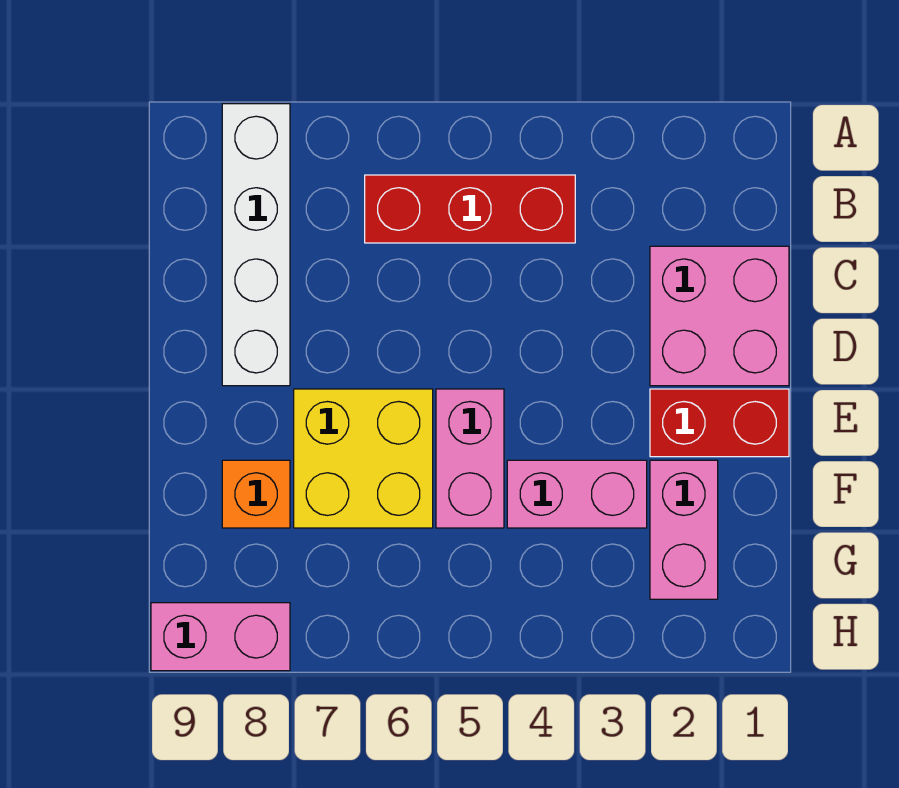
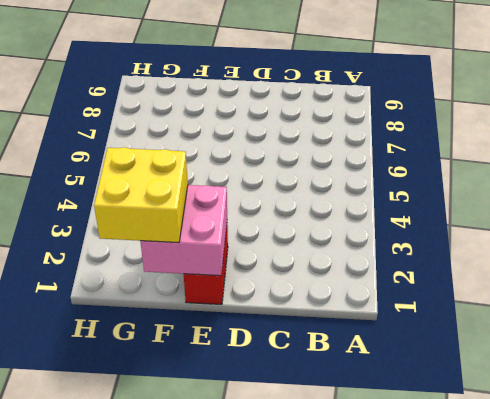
pink 2x2 brick [140,185,227,276] -> pink 2x2 brick moved to [650,246,789,386]
yellow 2x2 brick [94,147,188,243] -> yellow 2x2 brick moved to [294,389,433,528]
none -> white 1x4 brick [222,104,290,386]
none -> red 1x3 brick [365,175,575,243]

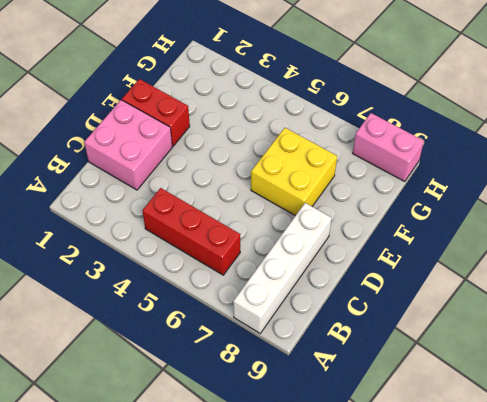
none -> pink 1x2 brick [436,389,504,528]
none -> pink 1x2 brick [650,460,718,599]

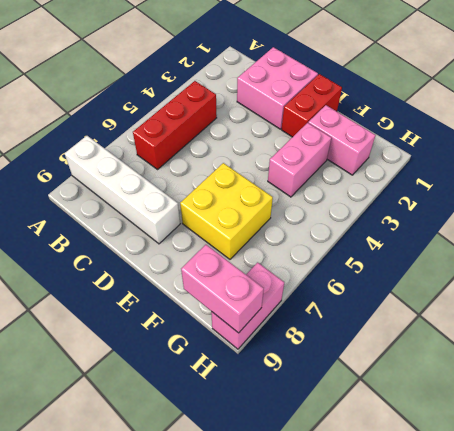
pink 1x2 brick [181,245,264,333] -> pink 1x2 brick moved to [436,389,504,528]
none -> orange 1x1 brick [222,460,290,528]

